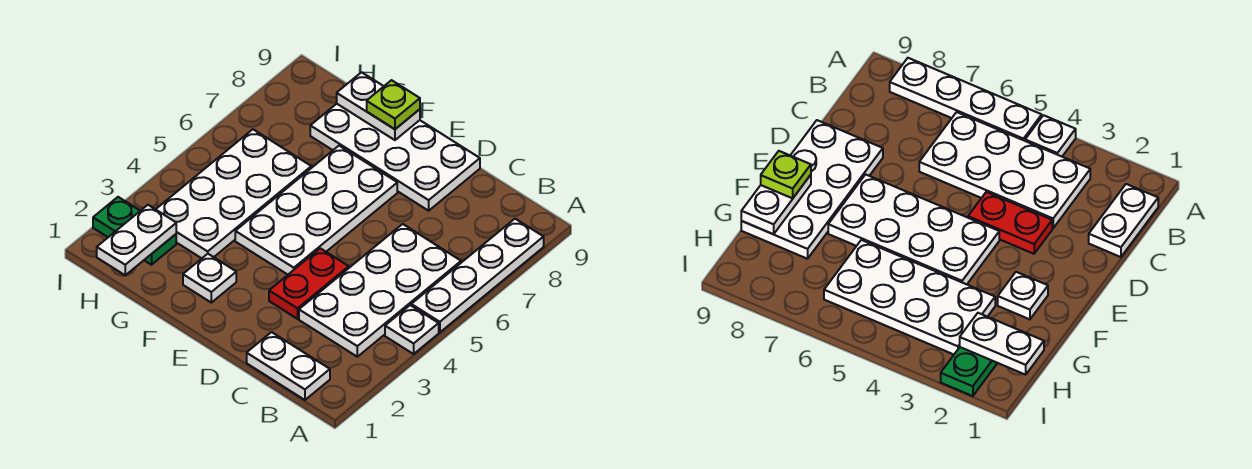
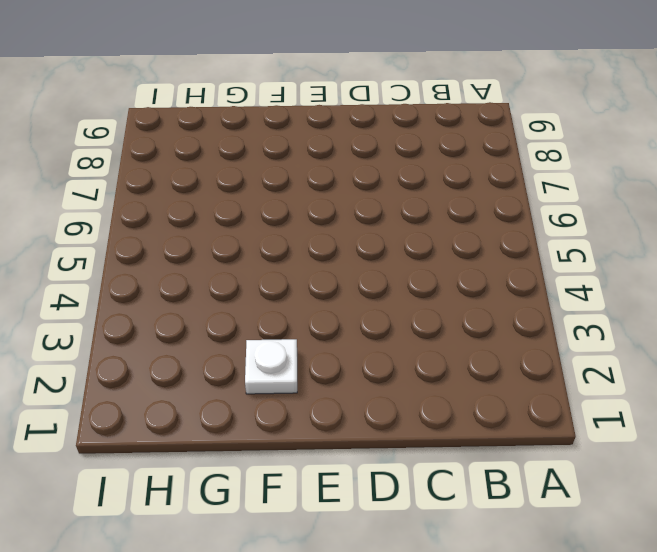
none -> white 1x1 plate [385,305,439,354]
none -> white 1x4 plate [411,219,544,332]
none -> white 1x2 plate [247,332,330,400]

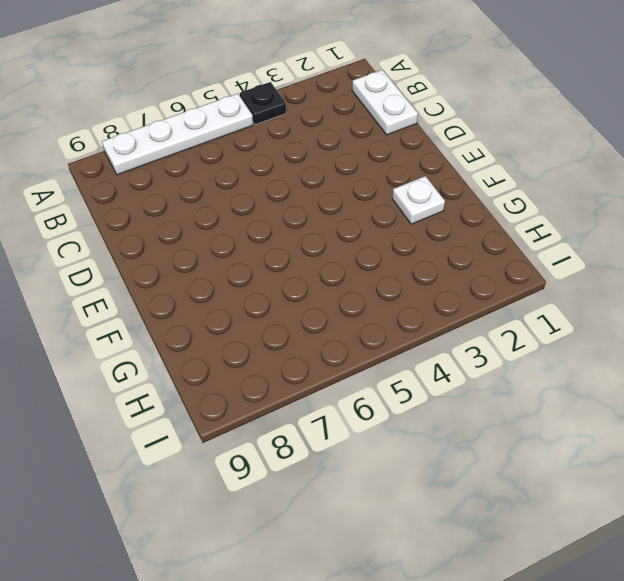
black 1x1 plate [240,82,286,125] -> white 1x1 plate [385,305,439,354]
none -> white 2x4 plate [299,224,461,357]
none -> red 1x2 plate [269,248,349,319]
none -> white 2x4 plate [310,104,480,211]

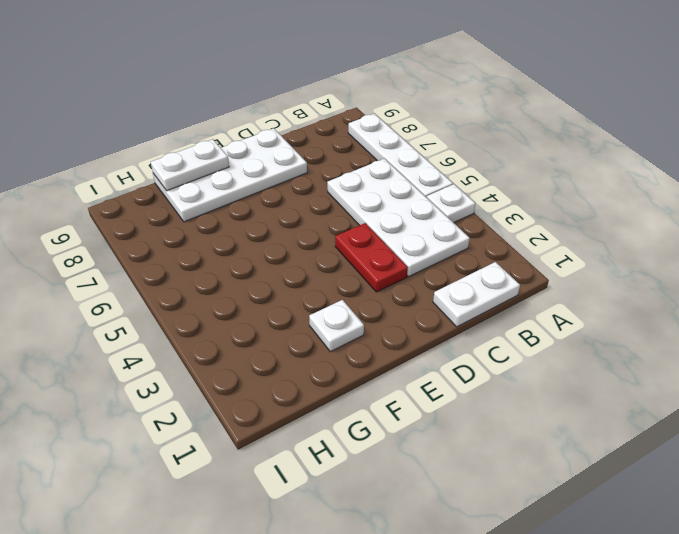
none -> white 2x4 plate [235,146,397,275]
none -> white 2x4 plate [156,129,311,258]
none -> green 1x2 plate [93,197,176,265]

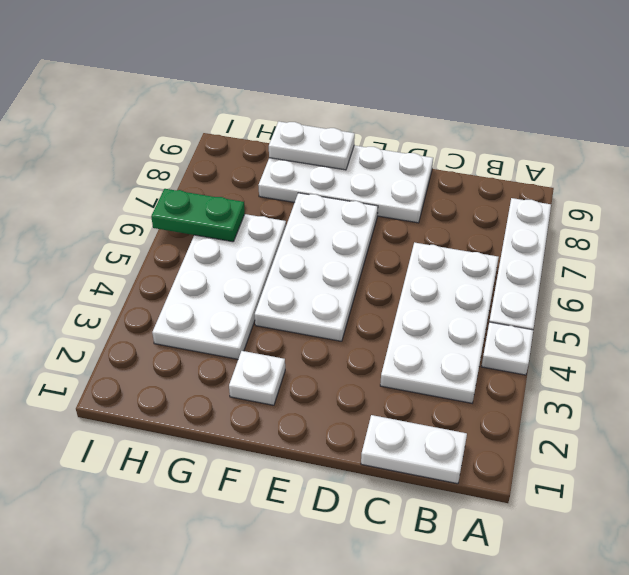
green 1x2 plate [151,189,245,242] -> green 1x2 plate moved to [93,197,176,265]
none -> red 1x2 plate [269,248,349,319]
none -> white 1x2 plate [97,205,176,275]
none -> lime 1x1 plate [367,80,420,129]

